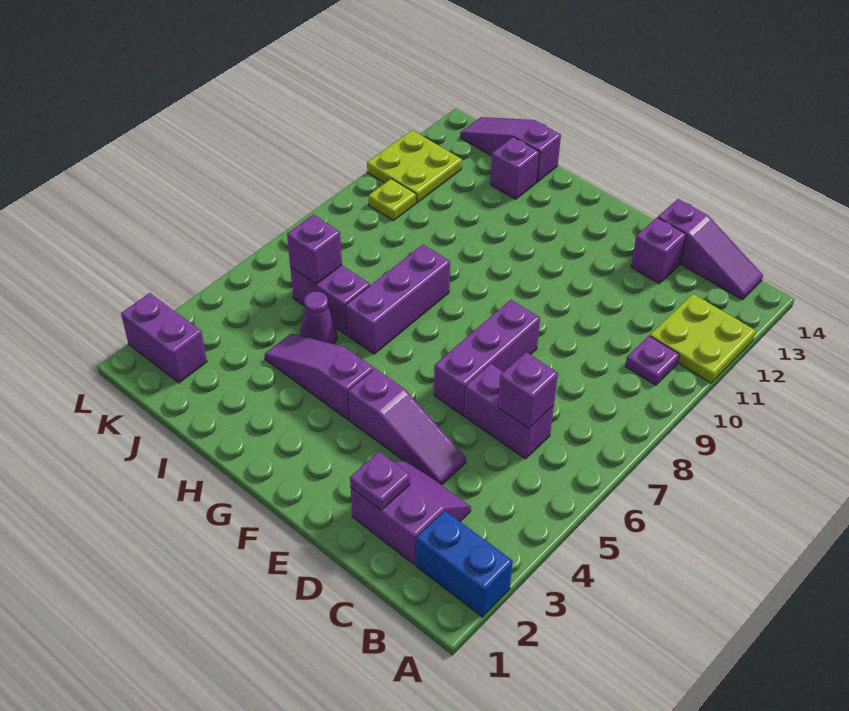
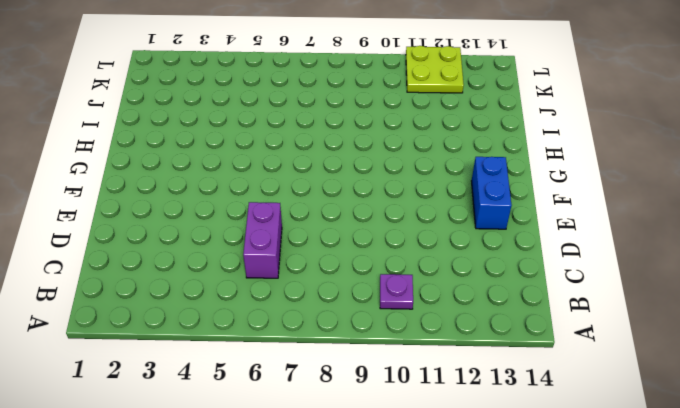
blue 1x2 brick [472,157,512,229] -> blue 1x2 brick moved to [416,511,513,617]
none -> lime 2x2 plate [650,294,756,383]
none -> purple 1x3 slope [658,199,763,300]
none -> purple 2x2 slope [351,461,471,565]

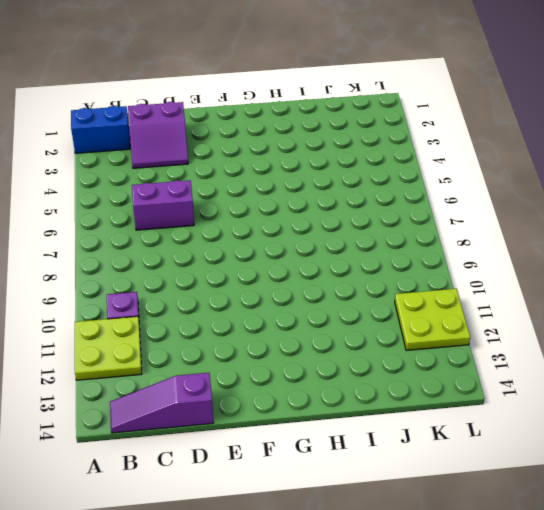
none -> purple 1x3 slope [348,369,466,485]
none -> purple 1x1 brick [631,218,686,283]
none -> purple 1x3 brick [434,300,540,415]

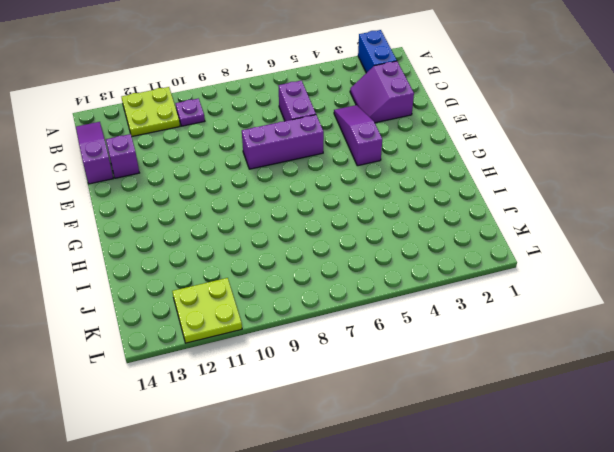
none -> purple 1x3 slope [265,333,374,420]
none -> purple 1x3 brick [346,244,450,354]
none -> purple 1x1 cone [300,292,337,344]

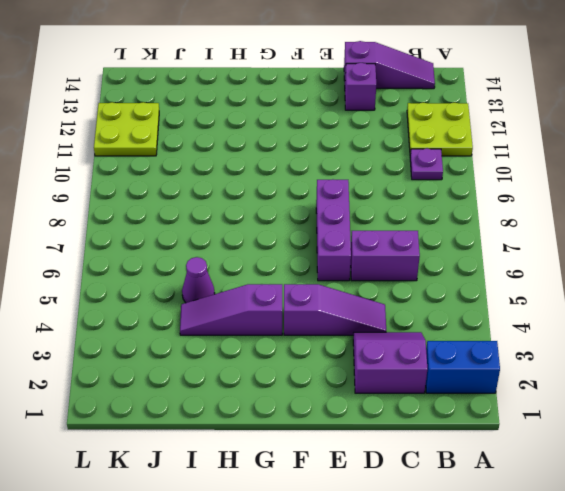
none -> purple 1x3 brick [346,244,450,354]
none -> purple 1x2 brick [290,265,370,335]
none -> purple 1x1 brick [490,137,539,199]

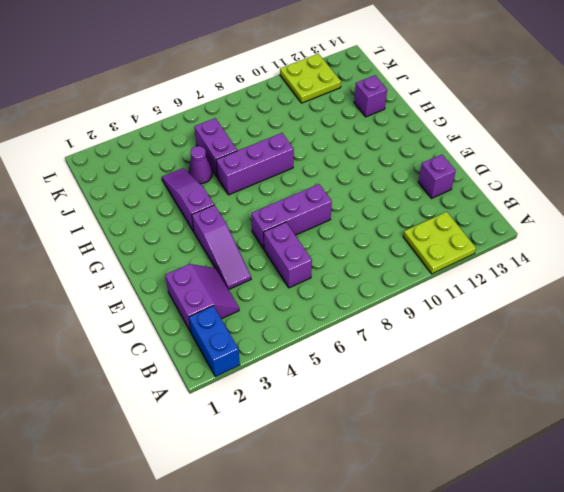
none -> purple 1x1 plate [625,336,680,385]
none -> purple 1x3 slope [658,199,763,300]
none -> purple 1x3 slope [460,117,561,182]

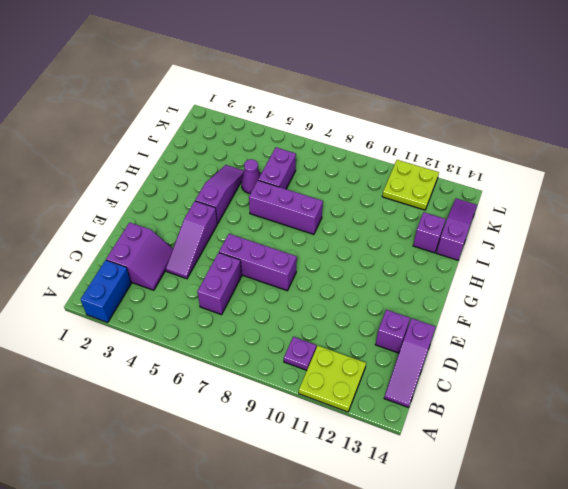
none -> purple 1x2 brick [121,293,207,383]
none -> lime 1x1 plate [368,179,416,221]
none -> purple 1x1 brick [498,352,558,428]

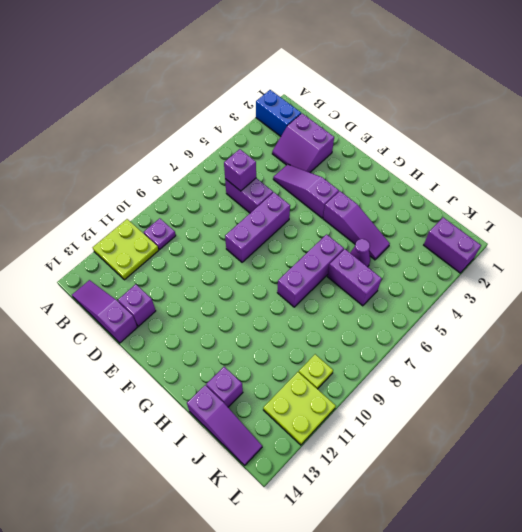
none -> purple 1x1 plate [350,452,410,510]
none -> purple 1x1 brick [287,215,342,284]

